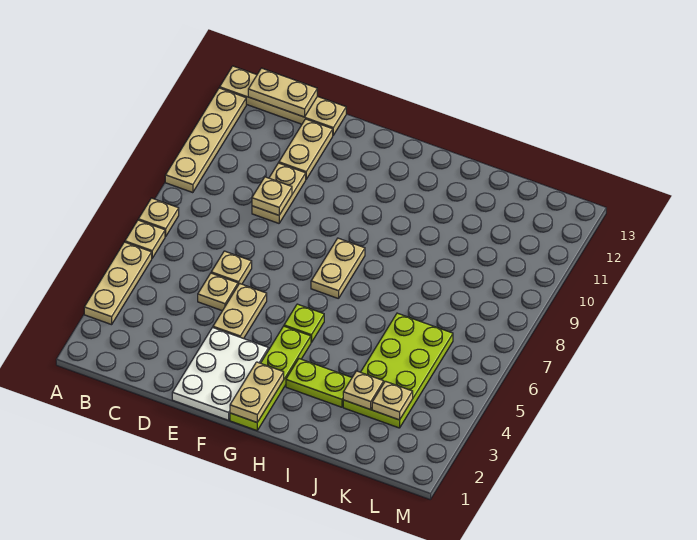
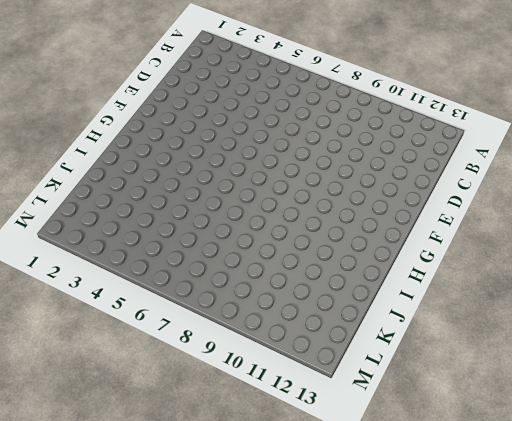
none -> tan 1x3 plate [84,242,152,325]
none -> tan 1x1 plate [125,220,165,258]
none -> tan 1x1 plate [138,198,179,236]

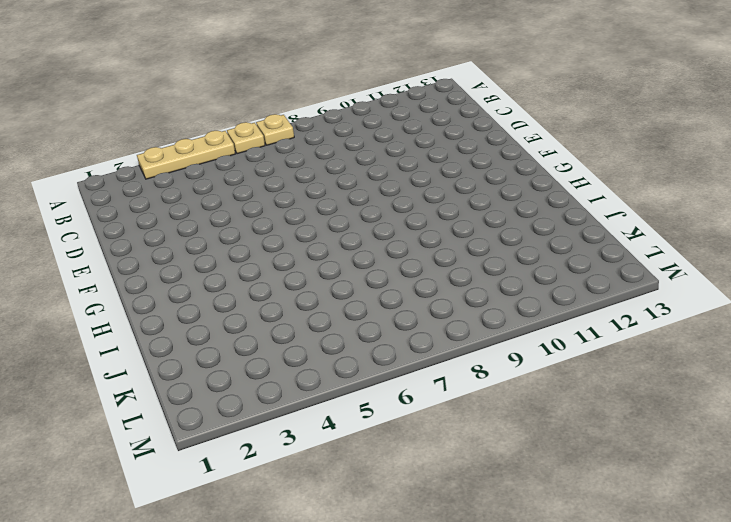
none -> tan 1x4 plate [165,88,246,193]
none -> tan 1x4 plate [220,66,346,135]
none -> tan 1x1 plate [198,273,238,311]

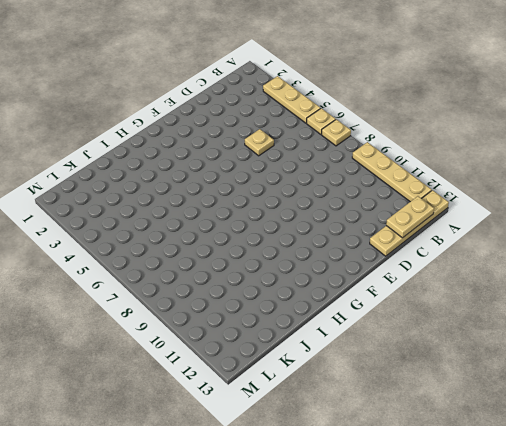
none -> tan 1x1 plate [211,251,252,285]
none -> tan 1x2 plate [252,163,306,223]
none -> tan 1x2 plate [279,119,333,179]

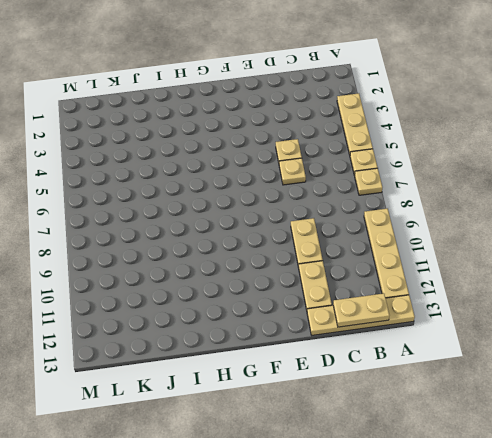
none -> white 2x3 plate [172,328,269,420]
none -> tan 1x2 plate [213,283,267,339]
none -> lime 1x4 plate [230,326,311,431]

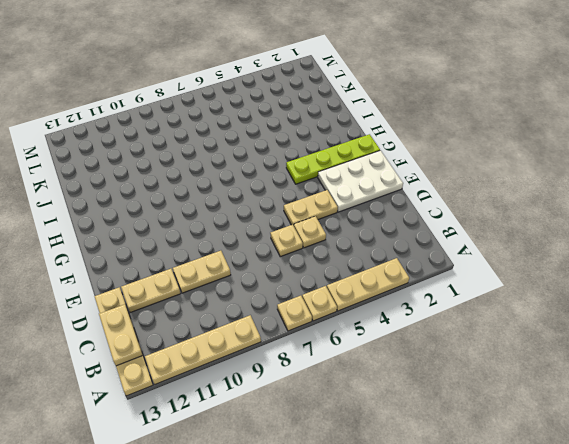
none -> lime 1x1 plate [284,304,324,343]
none -> tan 1x2 plate [311,238,365,299]
none -> lime 1x2 plate [286,359,352,407]

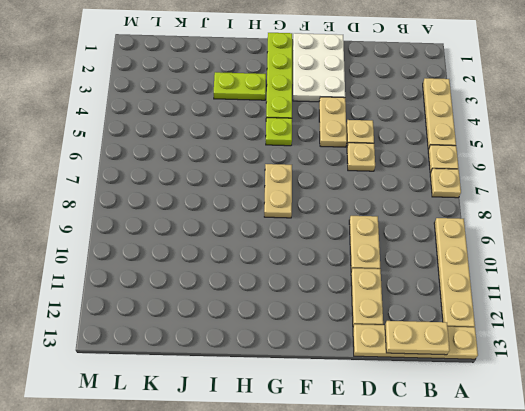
none -> lime 2x4 plate [343,313,453,428]
none -> tan 1x1 plate [252,177,292,215]
none -> tan 1x2 plate [230,362,284,422]

